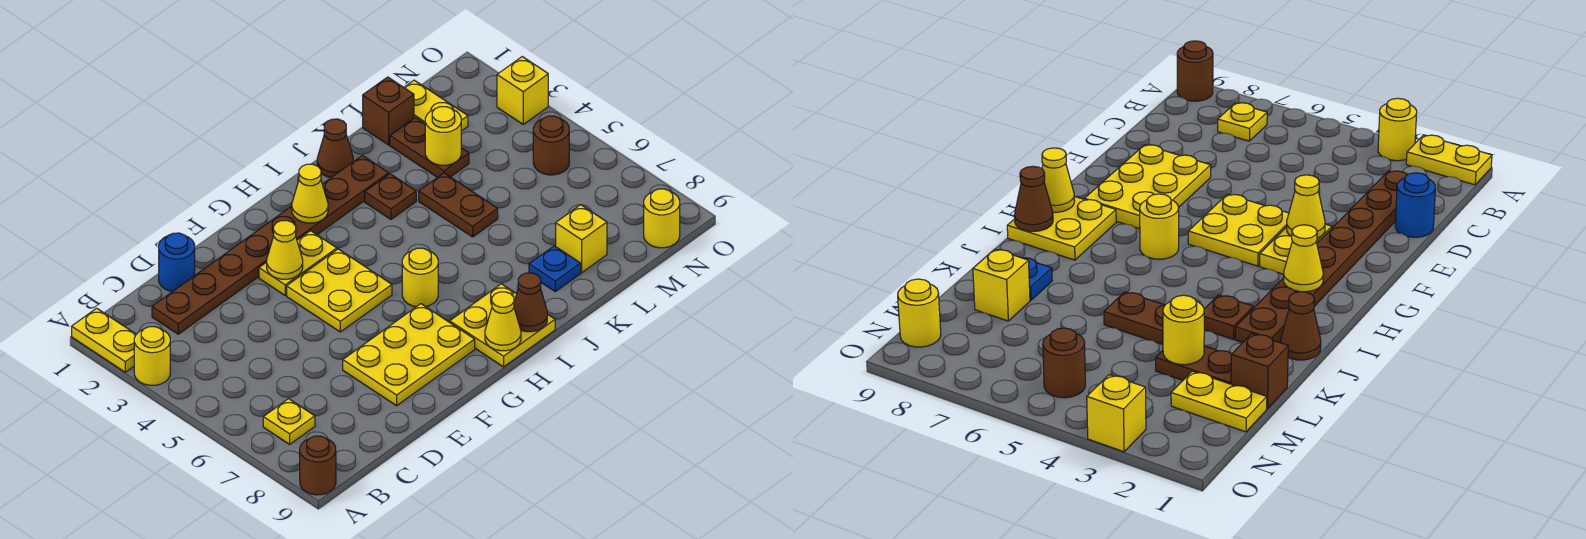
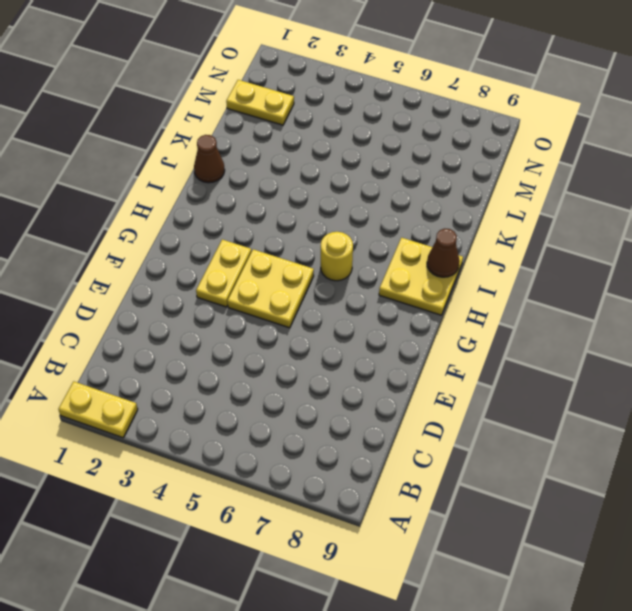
none -> yellow 1x1 round brick [134,327,170,385]
none -> brown 1x1 round brick [300,436,336,495]
none -> yellow 1x1 plate [263,399,315,444]

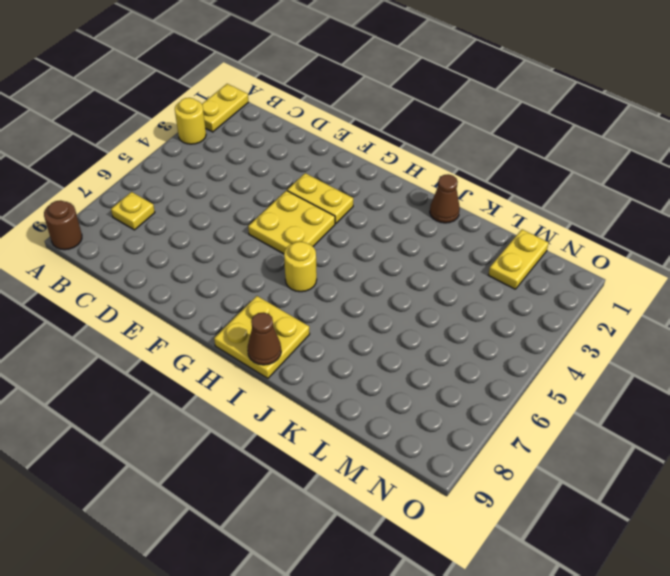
none -> brown 1x8 plate [152,155,389,334]
none -> blue 1x1 round brick [159,233,195,292]
none -> yellow 2x3 plate [343,304,475,406]

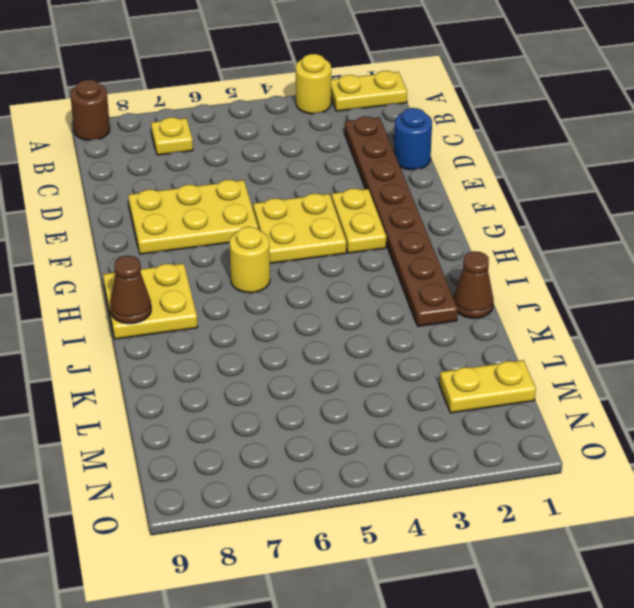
yellow 2x3 plate [128,180,258,254] -> yellow 2x3 plate turned to [343,304,475,406]
none -> brown 1x1 plate [365,174,416,219]
none -> brown 1x2 plate [419,173,498,237]
none -> blue 1x1 plate [529,246,581,292]

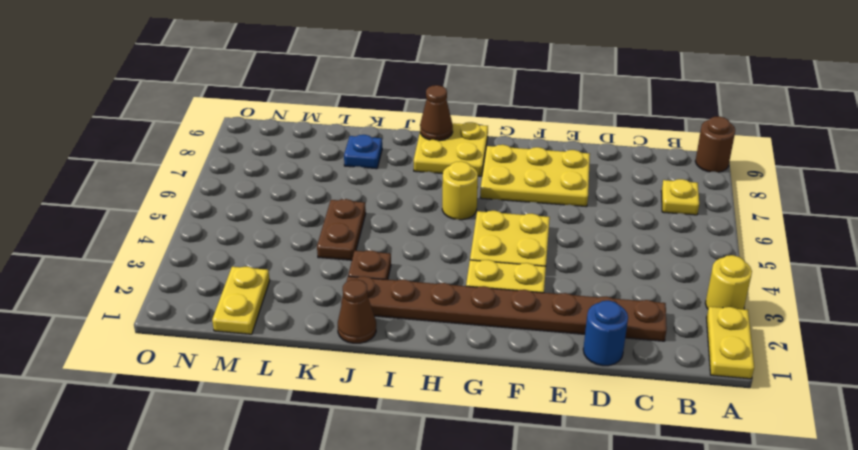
none -> brown 1x1 brick [363,77,414,145]
none -> brown 1x2 plate [390,117,469,177]
none -> yellow 1x1 brick [556,205,607,273]

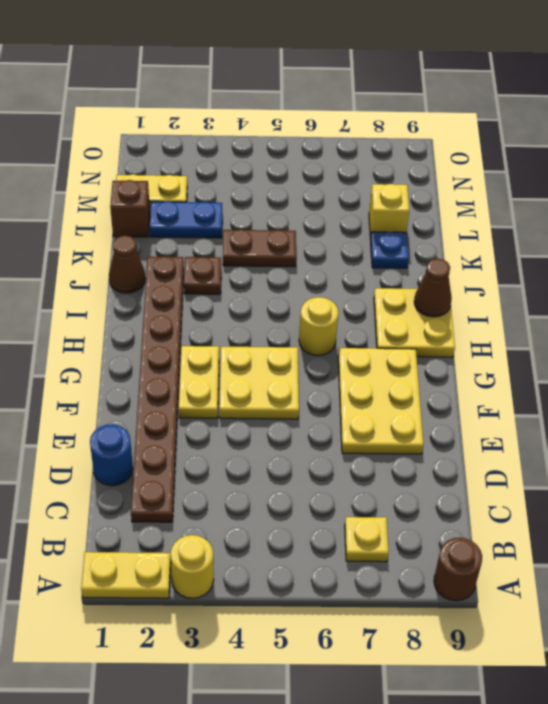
blue 1x2 plate [149,201,222,238] -> brown 1x2 plate [390,117,469,177]
none -> brown 1x1 round brick [533,116,569,175]
none -> yellow 1x1 round brick [644,189,680,248]
none -> yellow 1x1 brick [497,57,548,124]

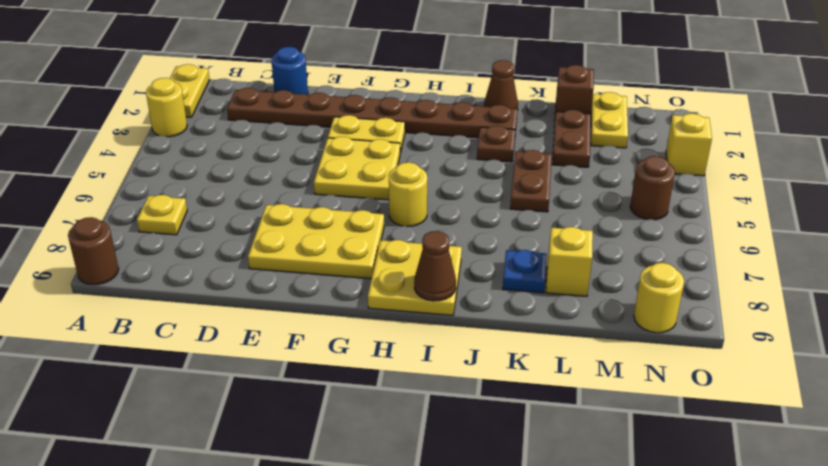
none -> yellow 1x1 cone [267,221,303,279]
none -> yellow 1x1 cone [292,164,328,223]
none -> yellow 1x1 cone [485,292,521,351]

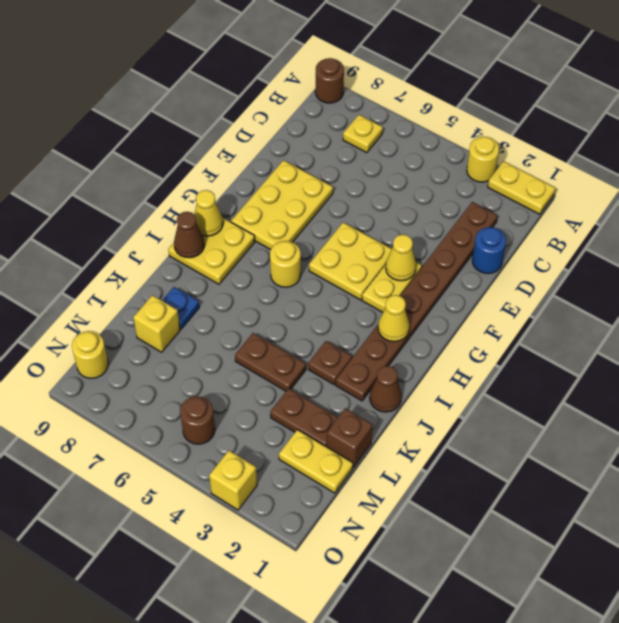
none -> yellow 1x1 round brick [425,107,461,165]

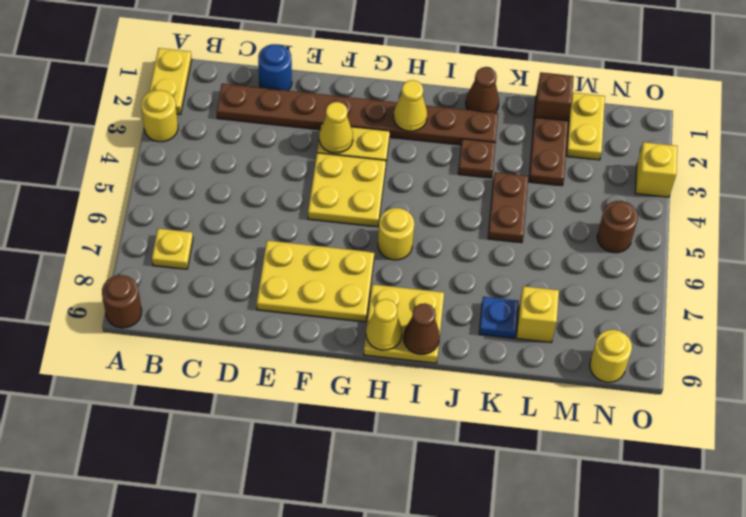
none -> yellow 1x1 round brick [425,107,461,165]

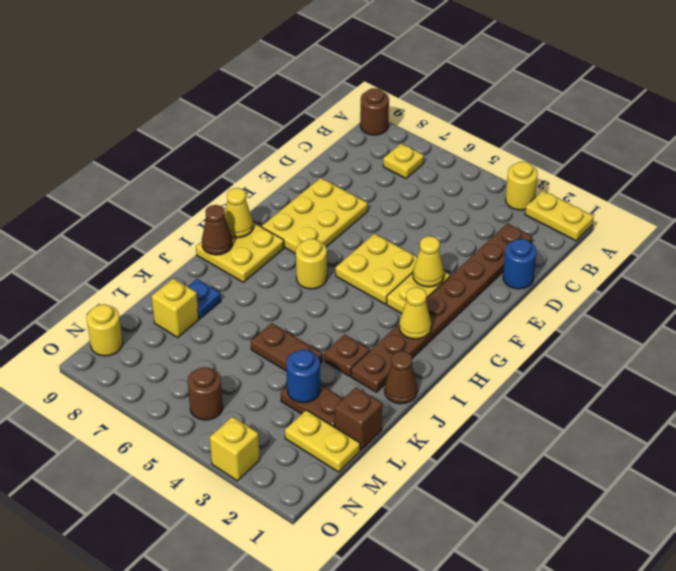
blue 1x1 round brick [286,350,320,403] -> yellow 1x1 round brick [425,107,461,165]

